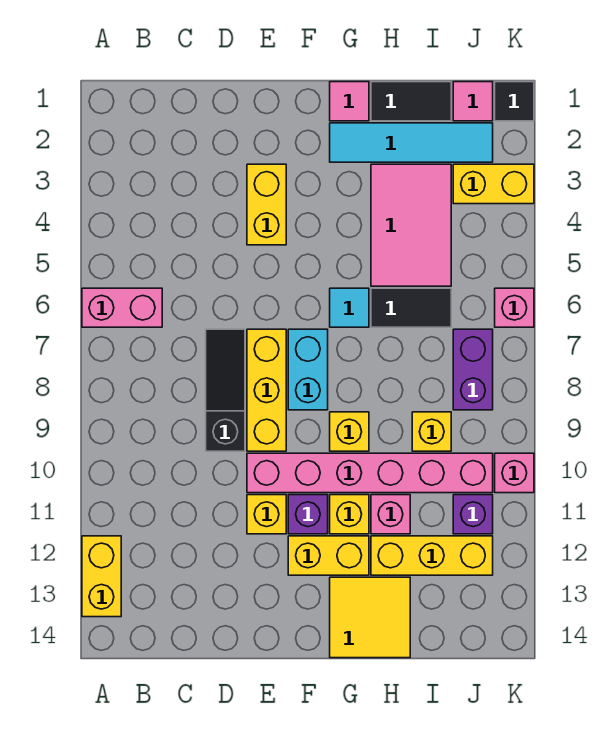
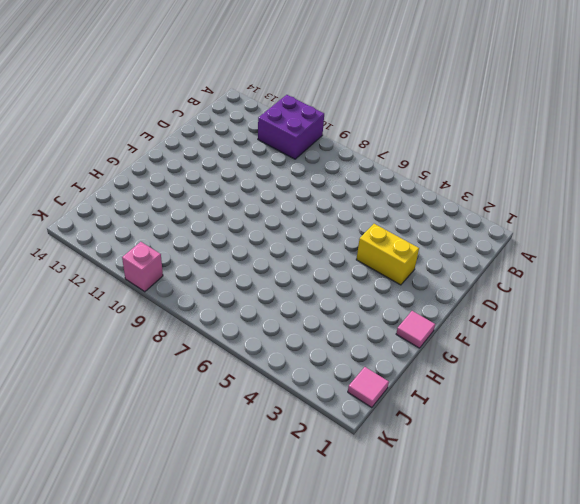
purple 2x2 brick [258,95,324,159] -> none
none -> pink 1x2 brick [82,288,162,327]
none -> yellow 1x2 brick [82,536,121,617]
none -> black 1x3 slope [206,329,245,451]

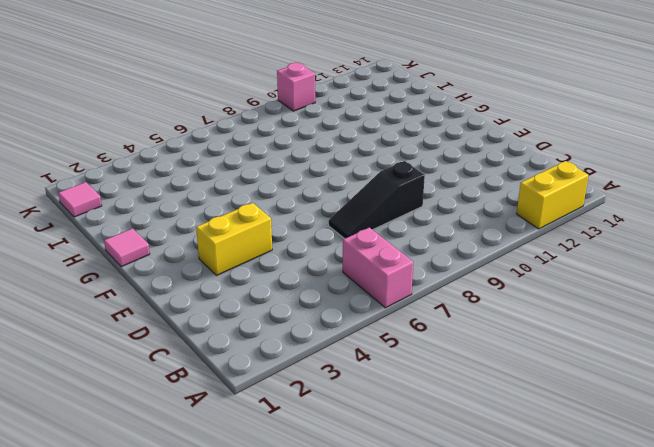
none -> yellow 1x3 brick [247,329,286,451]
none -> pink 1x6 brick [247,453,493,493]
none -> yellow 1x1 brick [247,495,286,534]

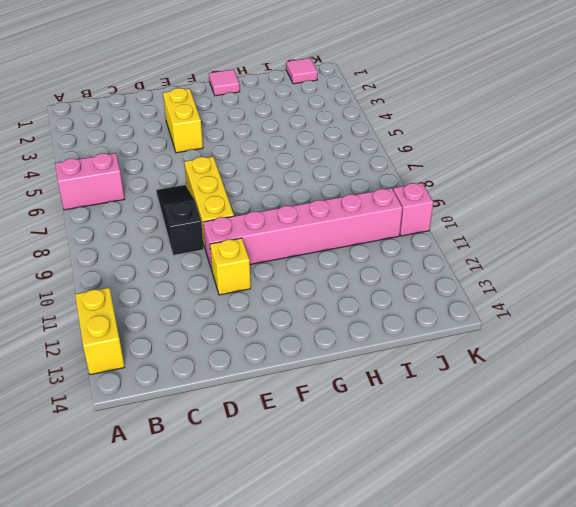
none -> cyan 1x2 brick [288,329,328,410]
none -> purple 1x1 brick [288,495,328,534]
none -> yellow 1x2 brick [288,536,369,575]

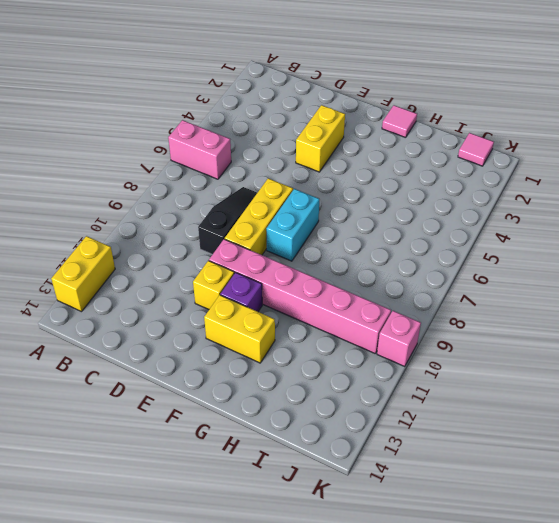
none -> cyan 1x4 tile [330,123,493,162]
none -> cyan 1x1 tile [330,288,369,327]
none -> yellow 1x1 brick [330,412,369,451]

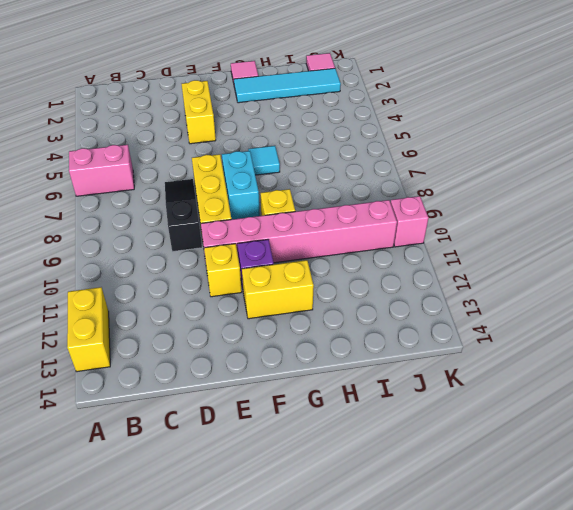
none -> yellow 1x1 brick [330,495,369,534]
none -> yellow 2x2 tile [330,577,410,658]
none -> black 1x2 tile [371,82,451,121]

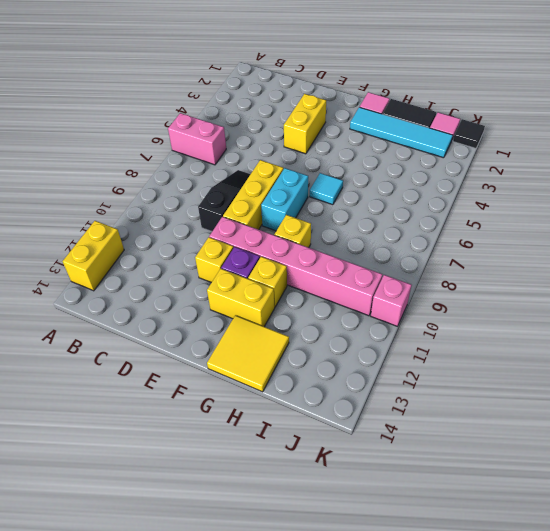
none -> pink 2x3 tile [371,164,451,286]
none -> black 1x2 tile [371,288,451,327]
none -> pink 1x1 brick [371,495,410,534]

